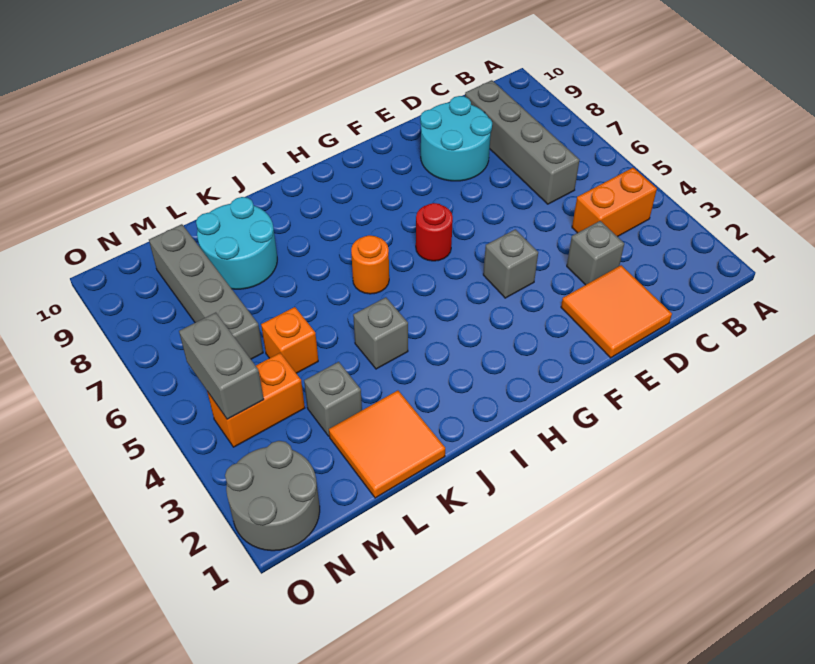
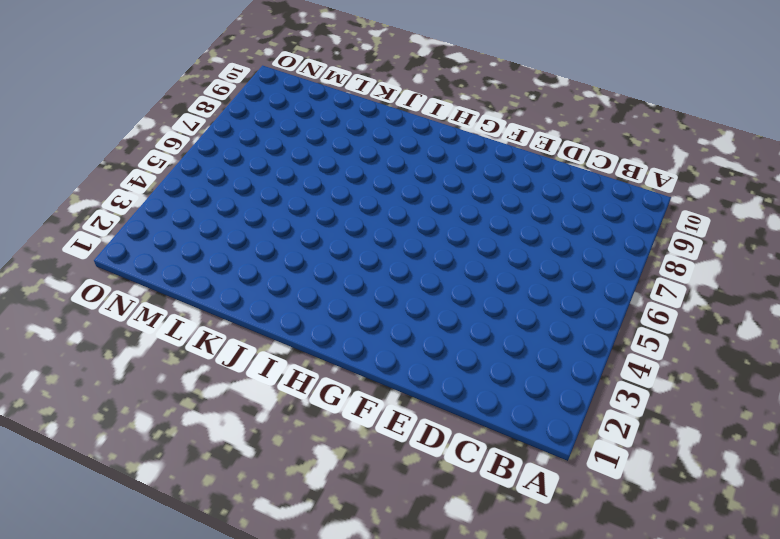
none -> orange 1x2 brick [572,168,657,237]
none -> grey 1x4 brick [465,80,579,204]
none -> orange 2x2 tile [561,265,672,358]

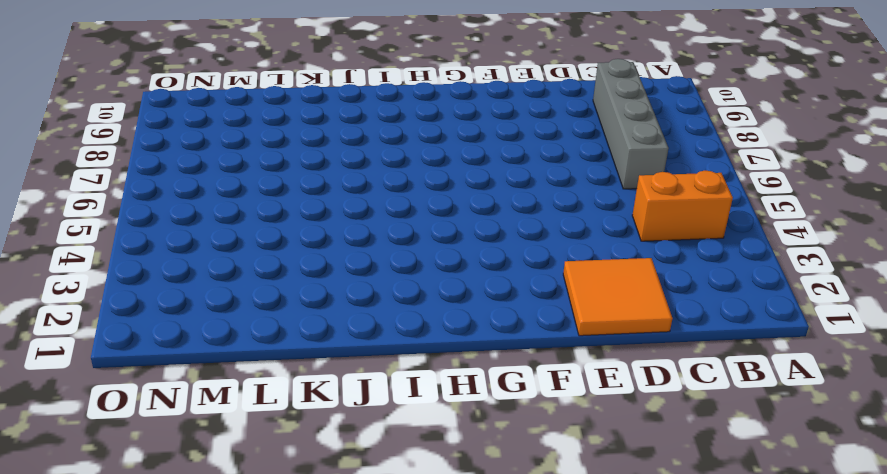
none -> grey 1x1 brick [567,221,624,285]
none -> cyan 2x2 round brick [420,96,492,181]
none -> grey 1x1 brick [483,229,538,298]

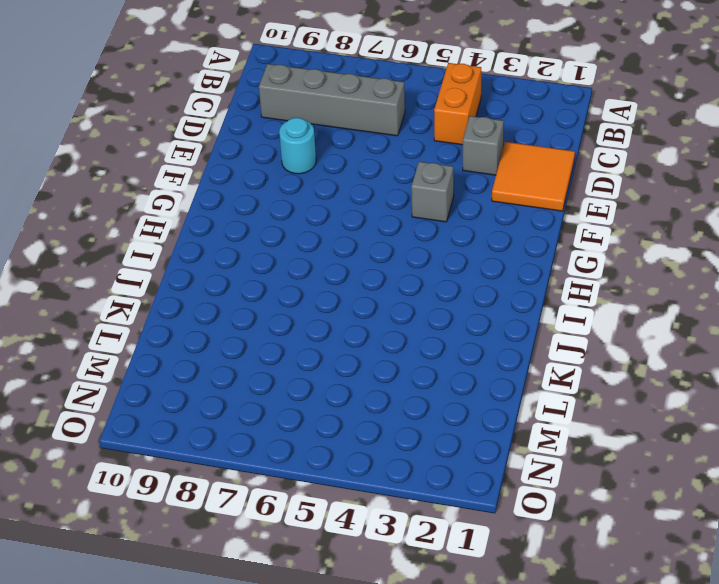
cyan 1x1 round brick [279,118,316,174] -> cyan 2x2 round brick [420,96,492,181]
none -> red 1x1 round brick [416,203,453,261]
none -> orange 1x1 round brick [351,235,389,294]
none -> grey 1x1 brick [353,297,408,369]

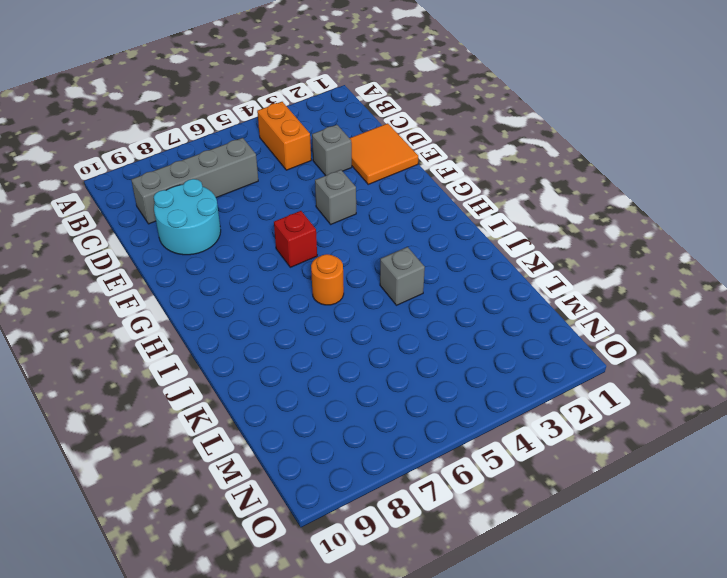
red 1x1 brick [274,211,317,267] -> red 1x1 round brick [416,203,453,261]
none -> orange 2x2 tile [329,390,445,498]
none -> cyan 2x2 round brick [196,197,277,289]
none -> grey 1x1 brick [304,362,362,436]

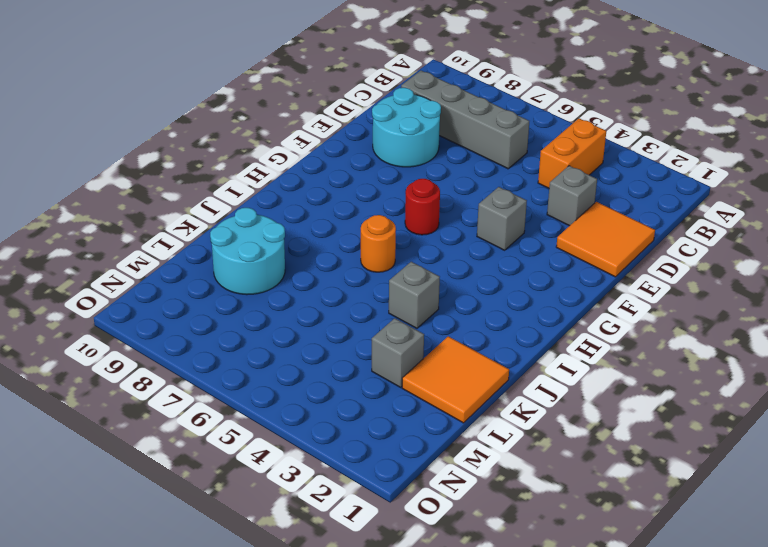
none -> orange 1x1 brick [261,307,318,373]
none -> orange 1x2 brick [208,353,305,447]
none -> grey 1x4 brick [149,224,263,359]

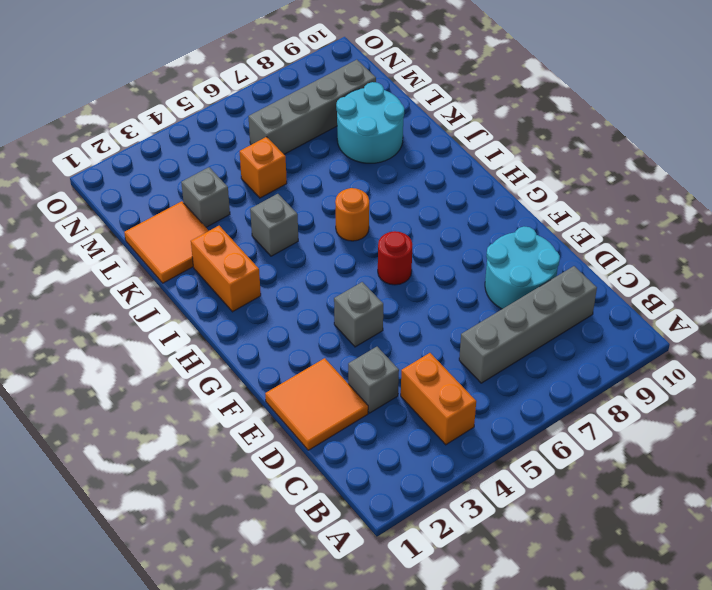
orange 1x2 brick [191,226,261,312] -> orange 1x2 brick moved to [208,353,305,447]
none -> grey 2x2 round brick [225,441,320,551]
none -> grey 1x2 brick [179,313,264,419]

